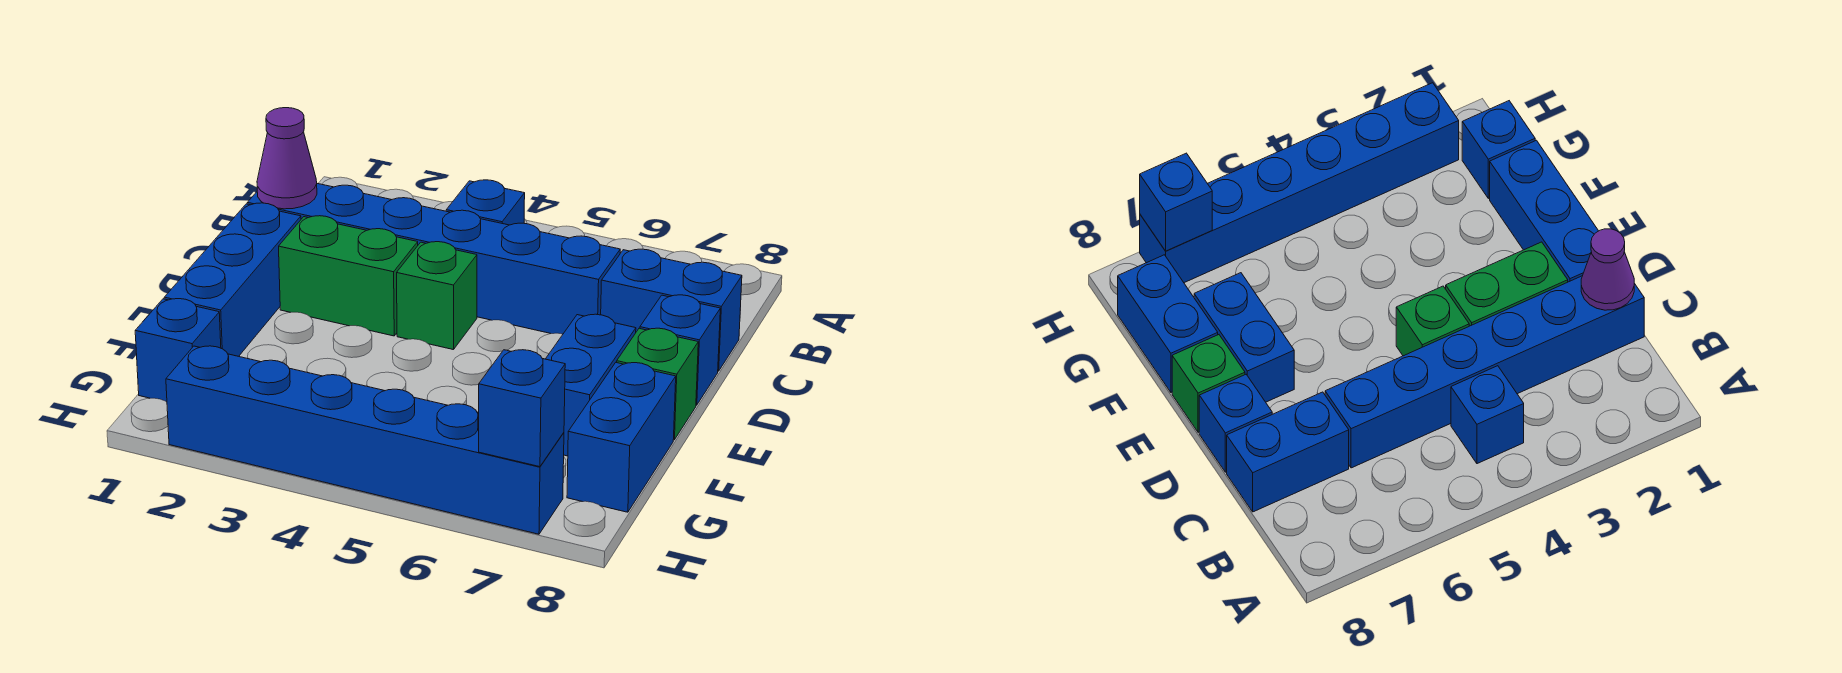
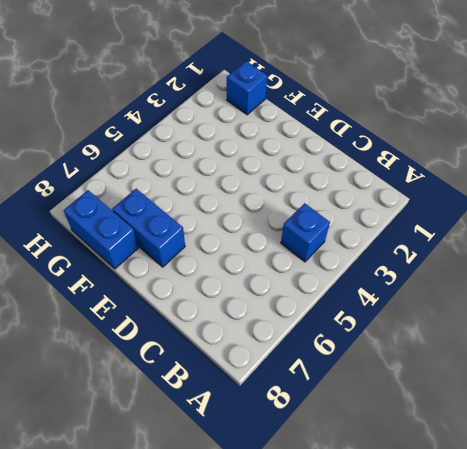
none -> blue 1x6 brick [247,184,620,334]
none -> blue 1x2 brick [601,249,742,371]
none -> blue 1x3 brick [164,203,301,356]

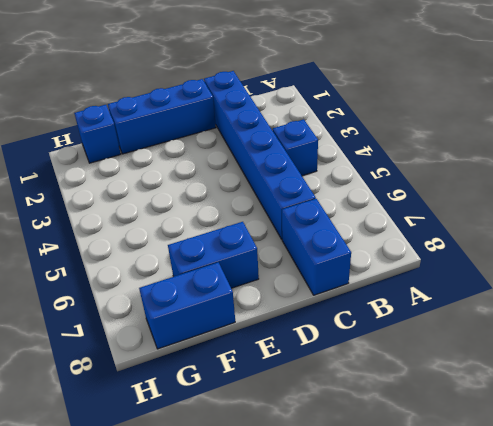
none -> green 1x2 brick [279,216,418,336]
none -> green 1x1 brick [397,242,477,350]
none -> blue 1x1 brick [640,295,720,405]

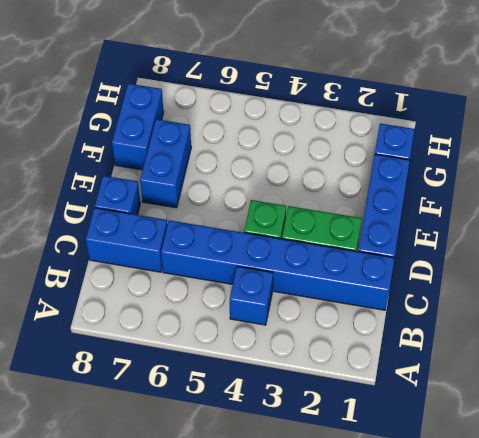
none -> green 1x1 brick [617,328,698,440]
none -> blue 1x6 brick [166,346,564,534]
none -> purple 1x1 cone [257,108,317,209]

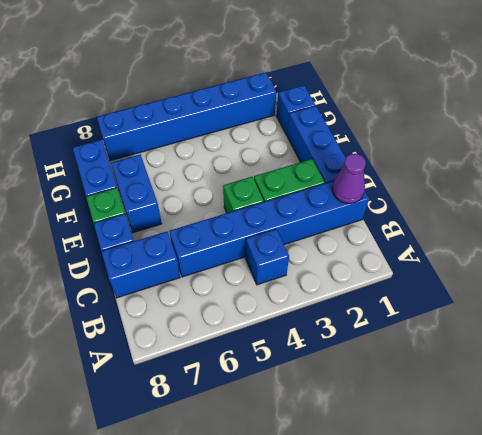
none -> blue 1x1 brick [479,350,565,467]

